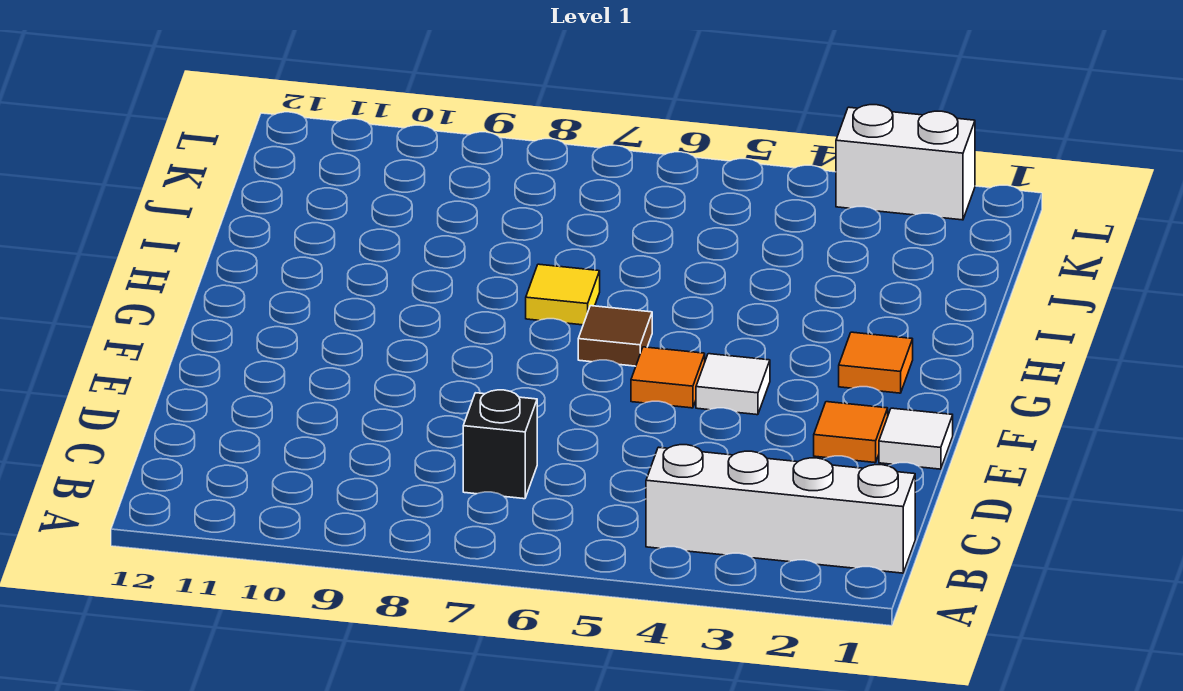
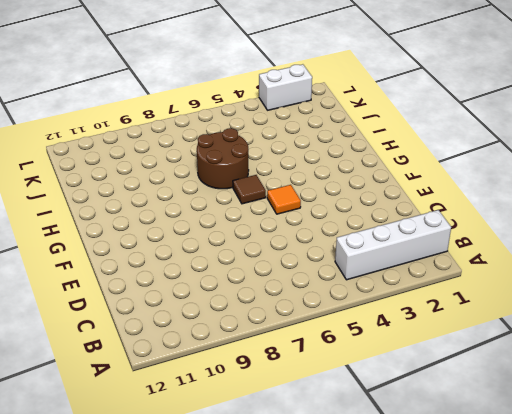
brown 2x2 round brick [197,128,249,189] -> yellow 1x1 tile [526,264,600,325]
none -> black 1x1 brick [463,390,537,499]
none -> white 1x1 tile [879,408,953,469]

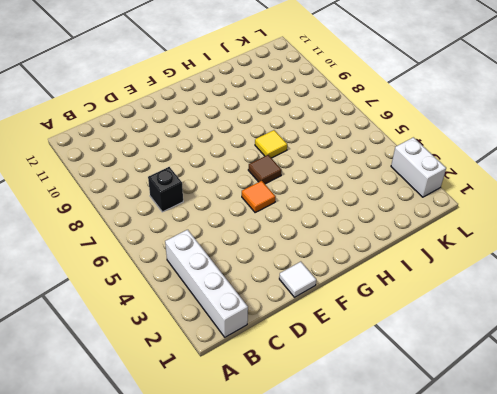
none -> orange 1x1 tile [814,402,888,463]
none -> white 1x1 tile [696,354,770,415]

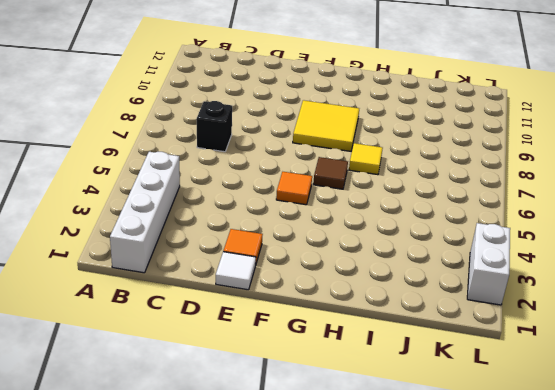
yellow 2x2 tile [293,100,359,151] -> none
none -> white 1x1 tile [696,354,770,415]
none -> orange 1x1 tile [839,332,913,393]

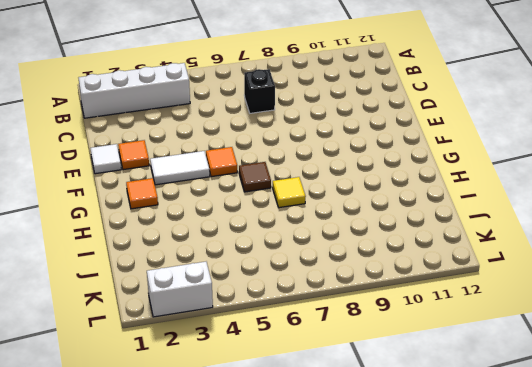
white 1x2 tile [150,151,210,185] -> white 1x1 tile [696,354,770,415]

